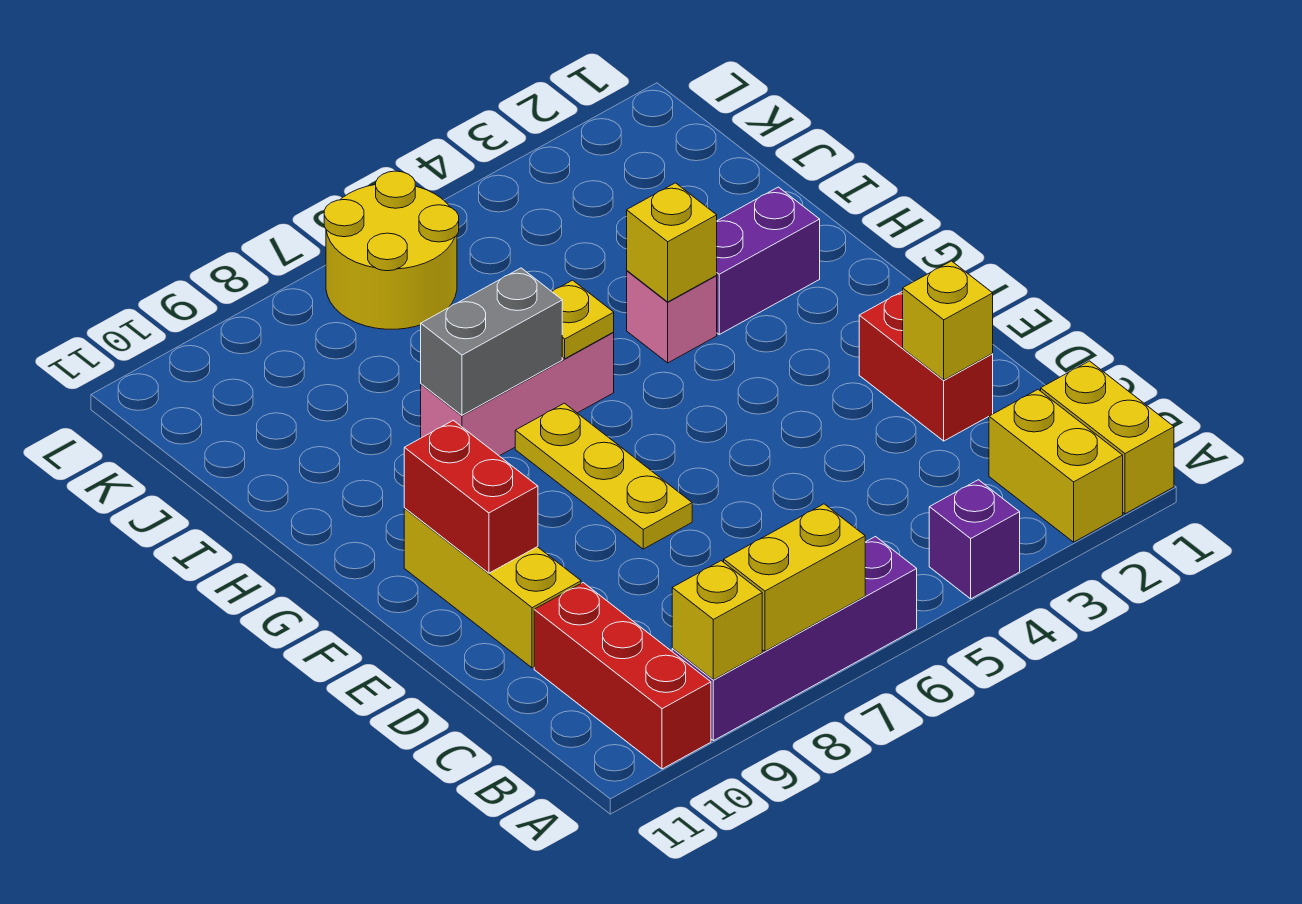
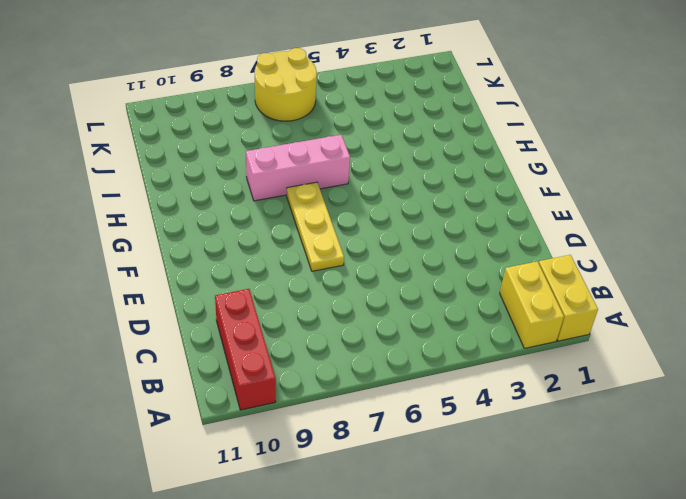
none -> purple 1x1 brick [929,480,1020,599]
none -> purple 1x4 brick [672,537,917,741]
none -> red 1x2 brick [859,291,993,441]

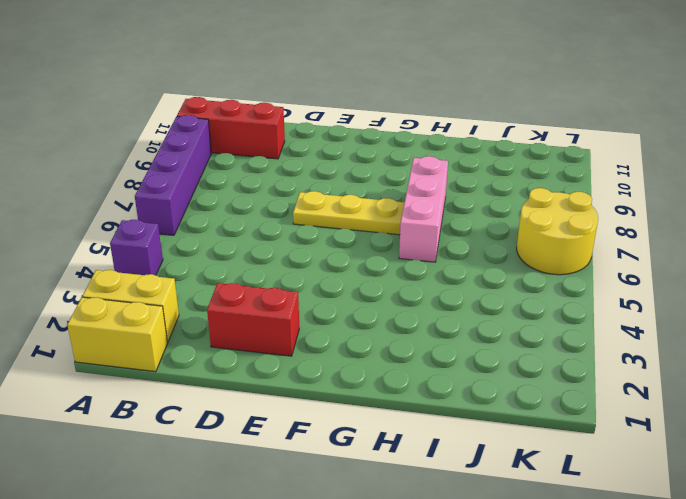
none -> yellow 1x3 brick [404,509,581,668]
none -> purple 1x2 brick [716,187,820,334]
none -> pink 1x1 brick [627,271,717,363]

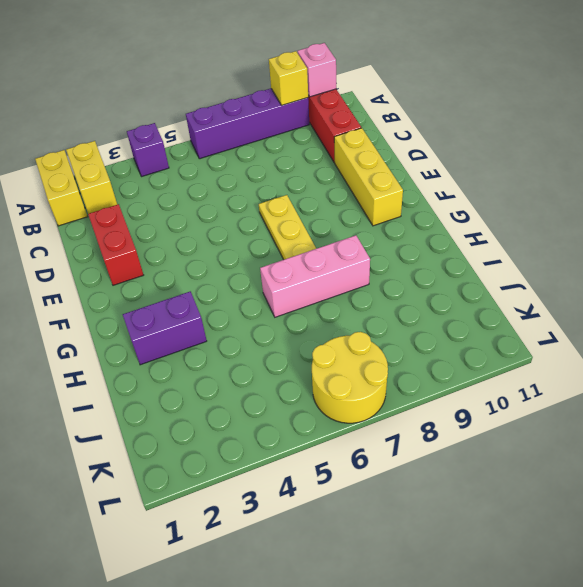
pink 1x1 brick [298,43,336,97] -> pink 1x1 brick moved to [627,271,717,363]
none -> yellow 1x2 brick [724,504,865,651]
none -> yellow 1x1 brick [903,261,993,380]
none -> red 1x2 brick [404,420,538,573]

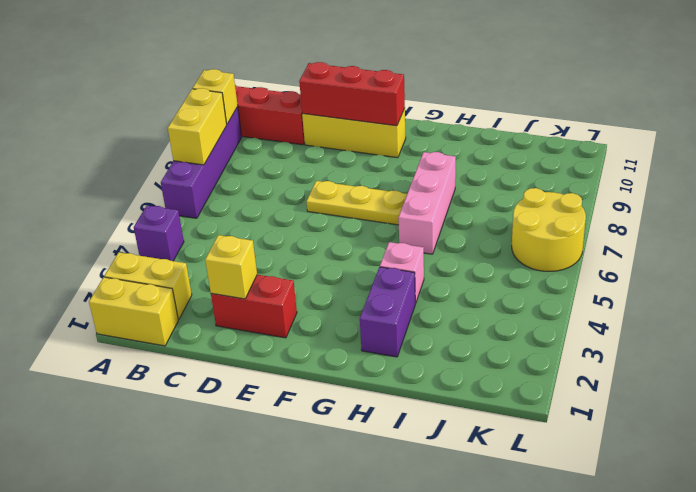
red 1x3 brick [299,62,405,126] -> red 1x2 brick [404,420,538,573]
none -> yellow 1x1 brick [627,183,717,302]
none -> yellow 1x1 plate [552,280,614,359]
none -> grey 1x2 brick [421,268,562,415]

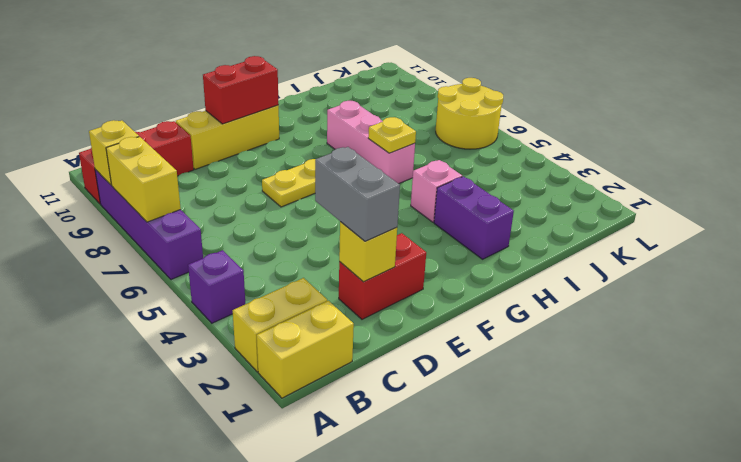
grey 1x2 brick [315,147,400,241] -> grey 1x2 brick moved to [421,268,562,415]
none -> yellow 1x1 brick [627,183,717,302]

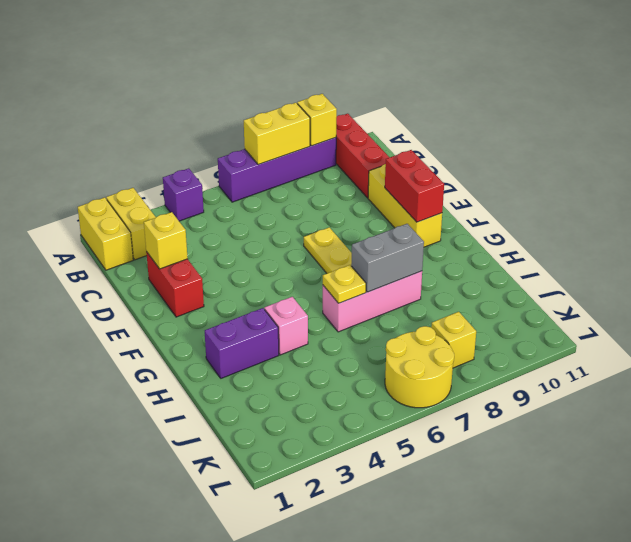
yellow 1x1 brick [431,312,476,368] -> yellow 1x1 brick moved to [627,183,717,302]

